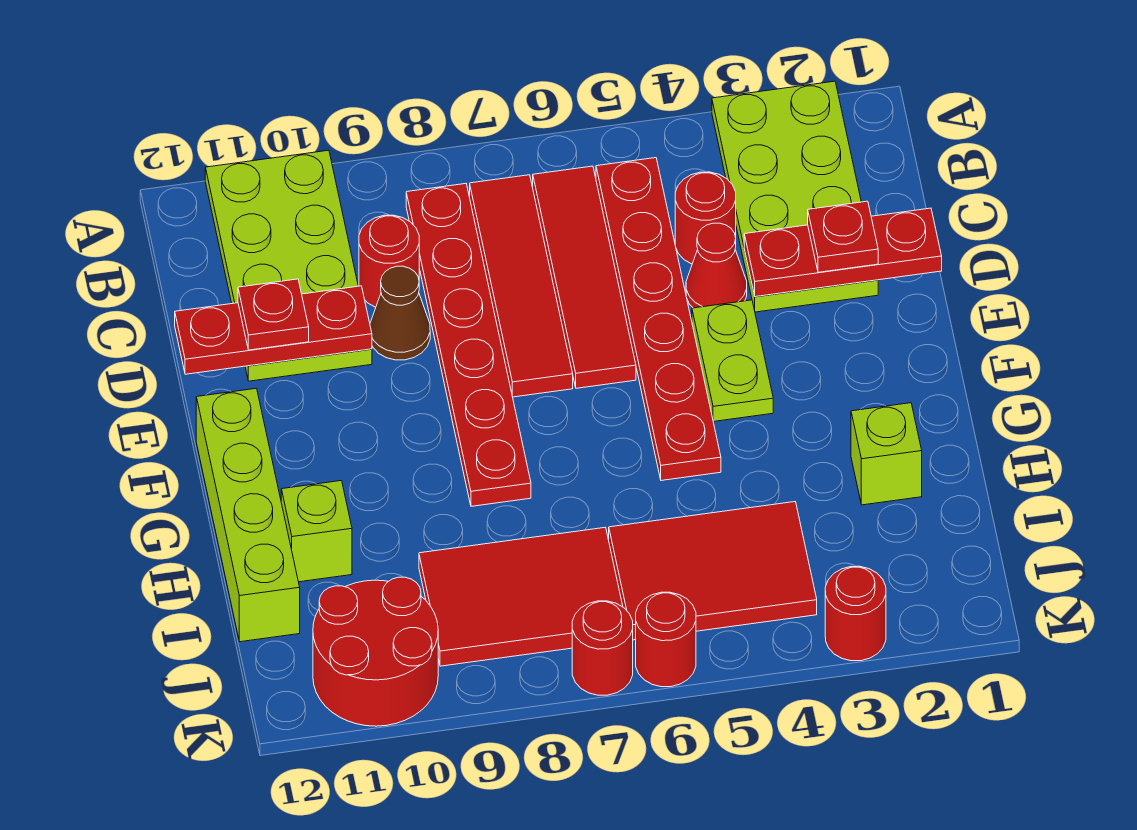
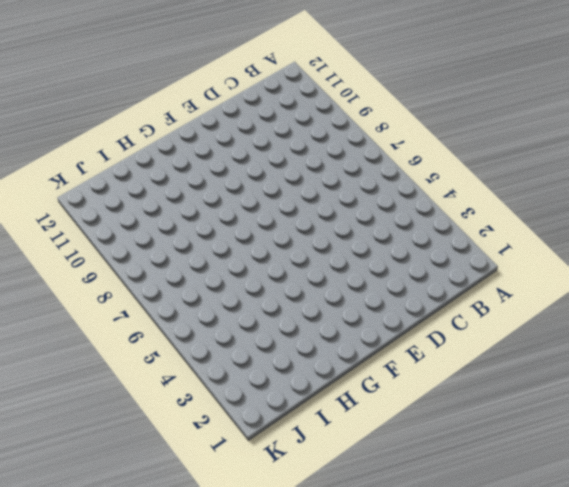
none -> lime 2x4 plate [712,81,878,312]
none -> lime 2x4 plate [205,150,372,381]
none -> red 1x6 plate [596,158,721,481]

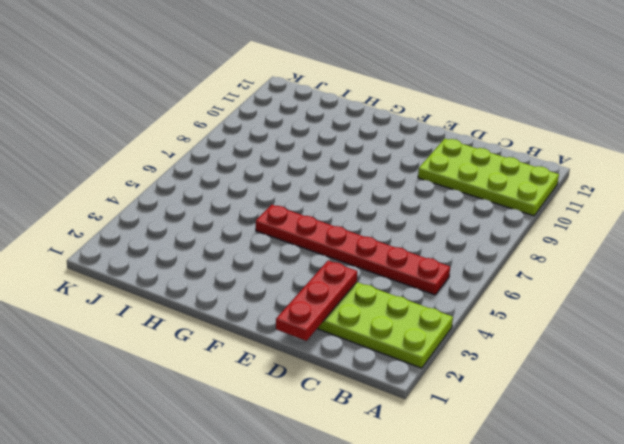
none -> red 1x4 tile [533,166,636,388]
none -> red 1x4 tile [470,175,573,397]
none -> red 1x6 plate [406,184,531,506]

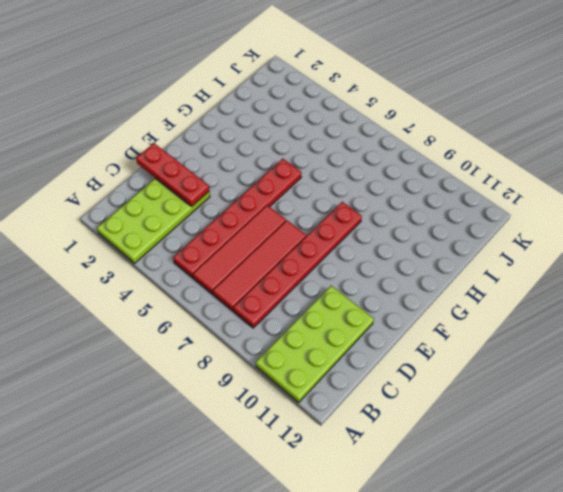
none -> red 1x1 round brick [675,172,736,264]
none -> red 1x1 round brick [359,215,419,307]
none -> red 1x1 cone [686,223,747,308]

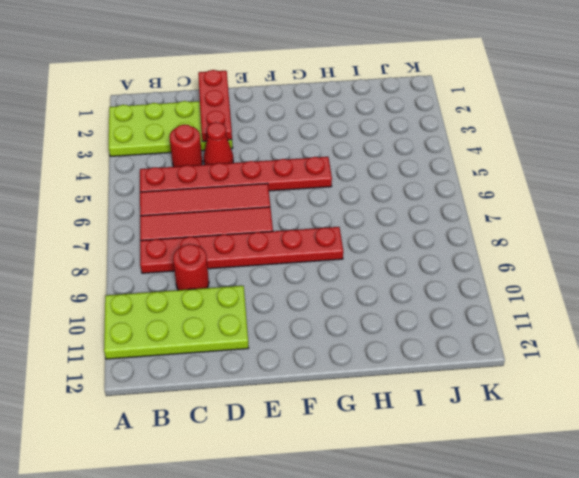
none -> brown 1x1 cone [370,266,430,360]
none -> lime 1x2 plate [692,300,773,422]
none -> lime 1x4 brick [196,388,300,642]

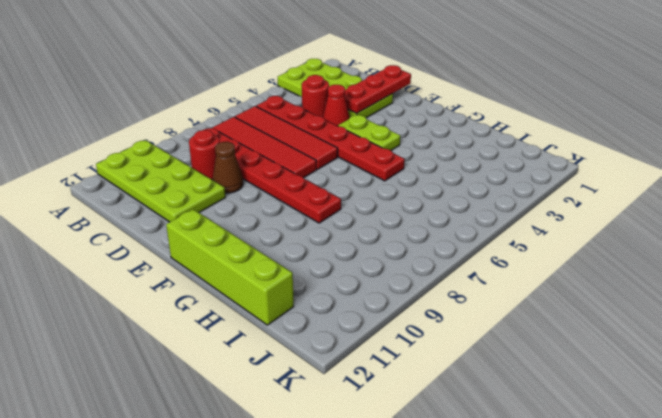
none -> lime 1x1 brick [851,403,922,505]
none -> lime 1x1 brick [281,481,352,582]
none -> red 2x3 tile [609,502,817,640]

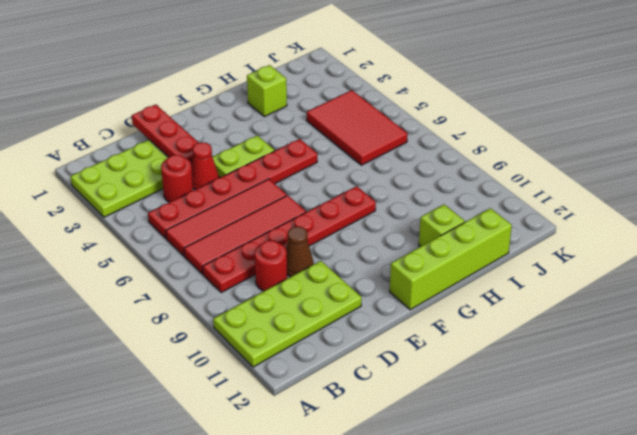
none -> red 2x3 tile [419,527,623,666]
none -> red 2x2 round brick [313,577,438,726]
none -> red 1x1 round brick [825,566,886,661]

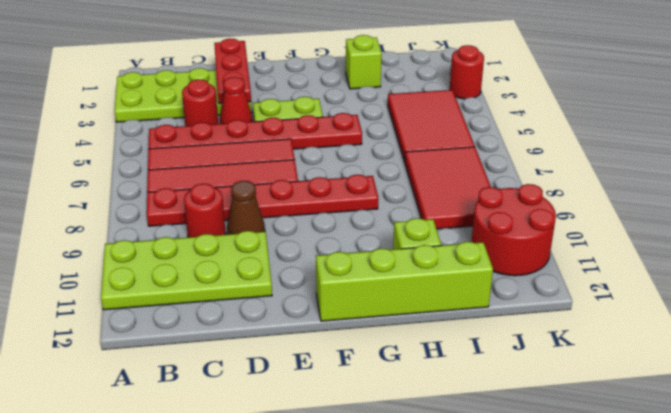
none -> red 1x1 round brick [636,592,696,687]
none -> red 1x1 round brick [572,601,633,695]
none -> red 1x3 plate [175,286,372,374]

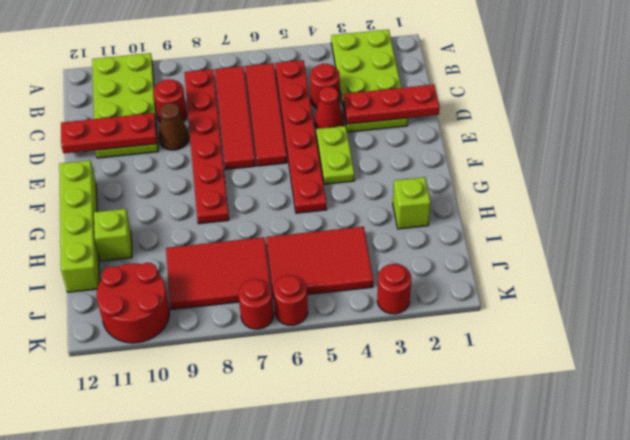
none -> red 1x1 plate [808,201,878,272]
none -> red 1x1 plate [238,279,309,350]

